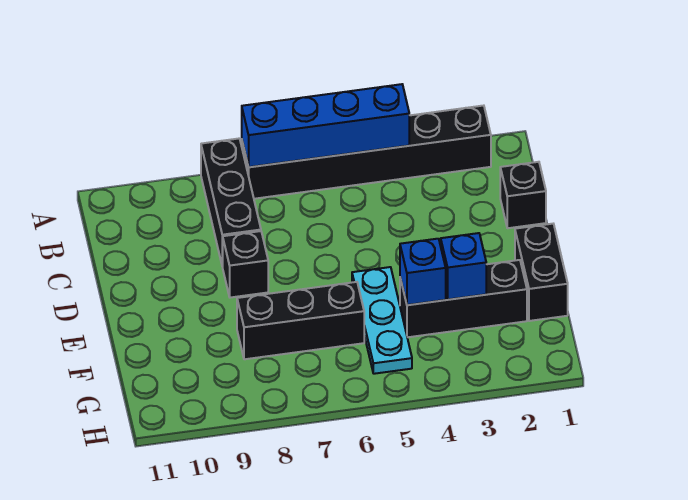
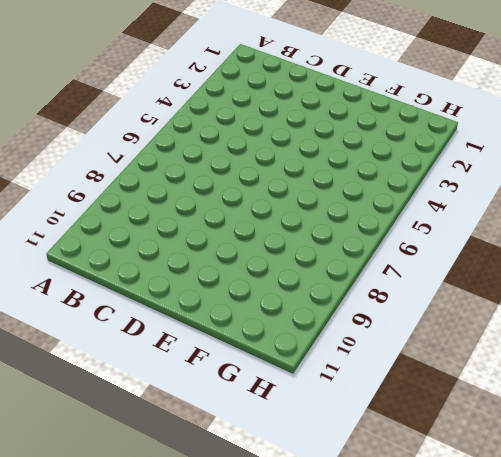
none -> black 1x6 brick [242,106,491,199]
none -> black 1x3 brick [201,139,261,266]

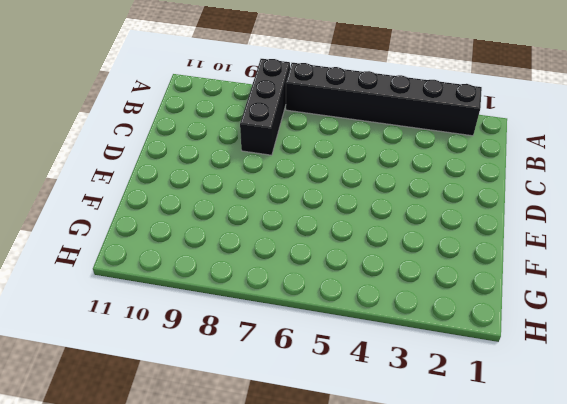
none -> black 1x1 brick [500,162,546,228]
none -> black 1x1 brick [222,231,268,298]

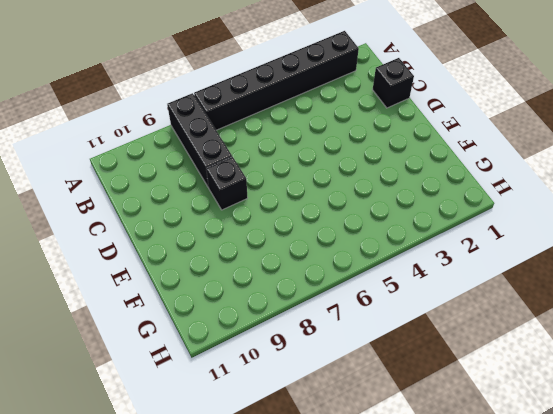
none -> black 1x2 brick [515,224,568,321]
none -> cyan 1x3 plate [352,267,412,374]

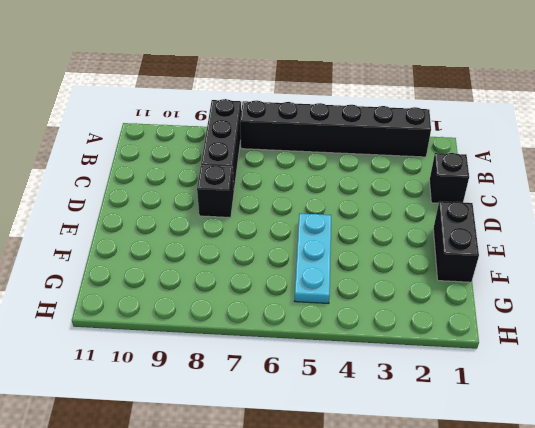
none -> black 1x3 brick [400,260,527,337]
none -> black 1x3 brick [237,282,364,359]

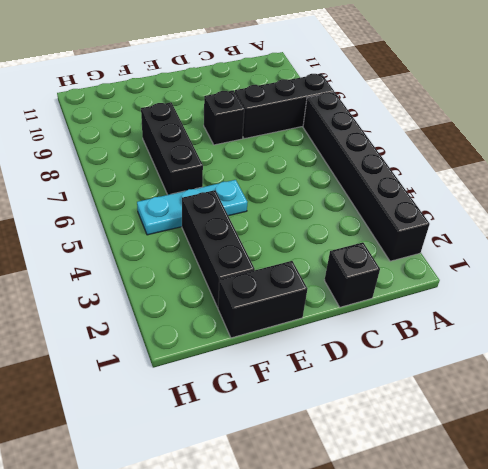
none -> blue 1x4 brick [242,84,409,167]
none -> blue 1x1 brick [441,233,486,300]

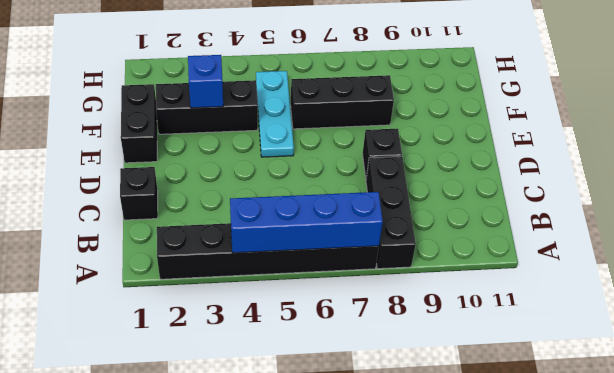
none -> blue 1x1 brick [400,239,446,305]

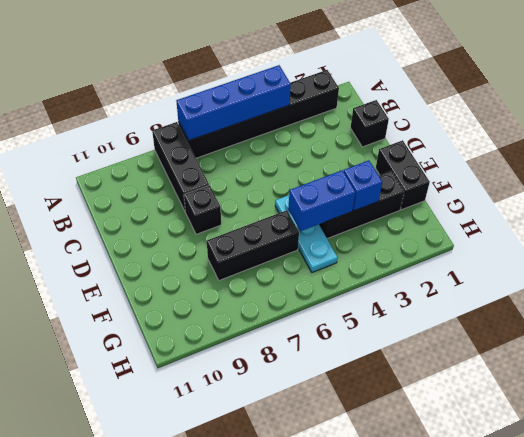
blue 1x2 brick [288,170,355,231] -> blue 1x1 brick [400,239,446,305]

